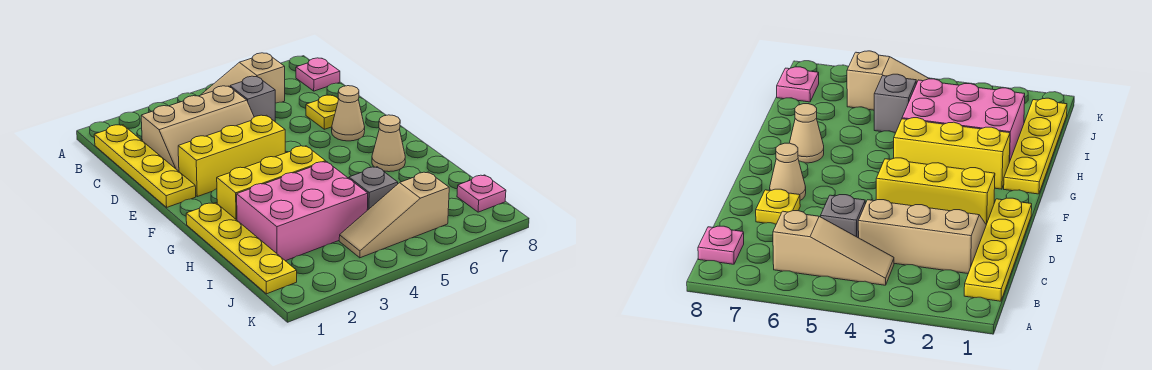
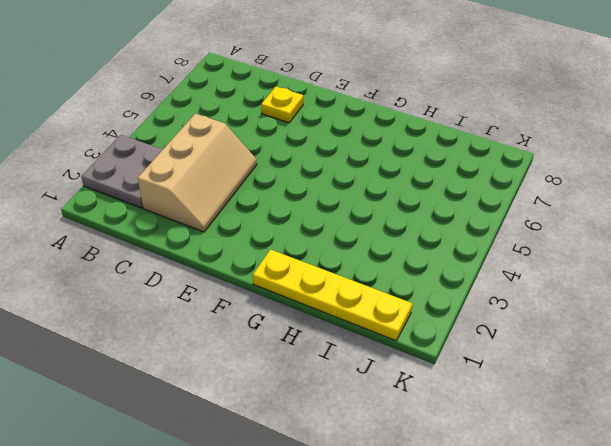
grey 2x2 plate [81,135,163,208] -> none
none -> yellow 1x4 plate [94,125,196,207]
none -> tan 1x3 slope [201,53,285,103]
none -> pink 1x1 plate [296,58,340,91]

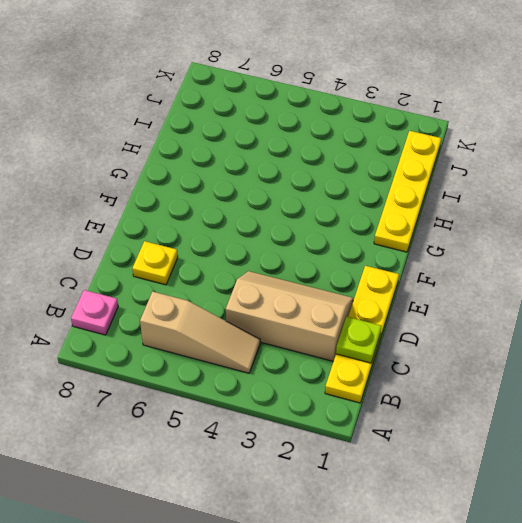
lime 1x1 plate [336,317,381,363] -> none
none -> grey 1x1 brick [230,76,275,121]
none -> yellow 1x3 brick [178,115,285,197]
none -> tan 1x1 cone [332,86,365,141]

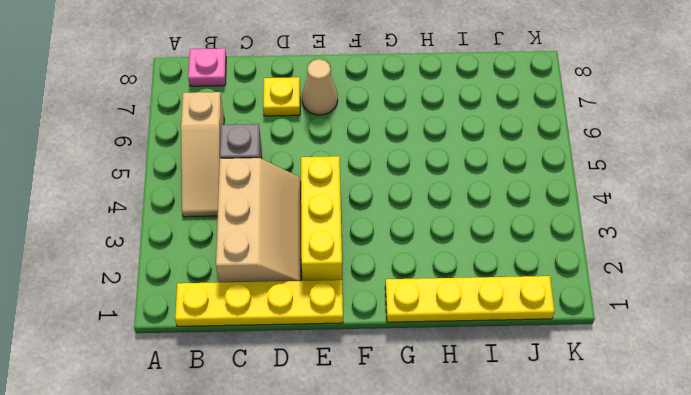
none -> yellow 1x3 brick [217,146,326,220]
none -> tan 1x1 cone [372,115,405,172]
none -> pink 2x3 brick [237,162,368,261]

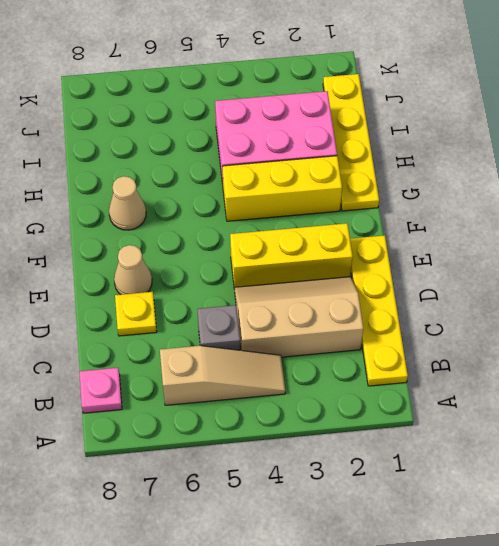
none -> grey 1x1 brick [349,167,398,210]
none -> tan 1x3 slope [339,172,449,258]
none -> pink 1x1 plate [457,175,506,212]

